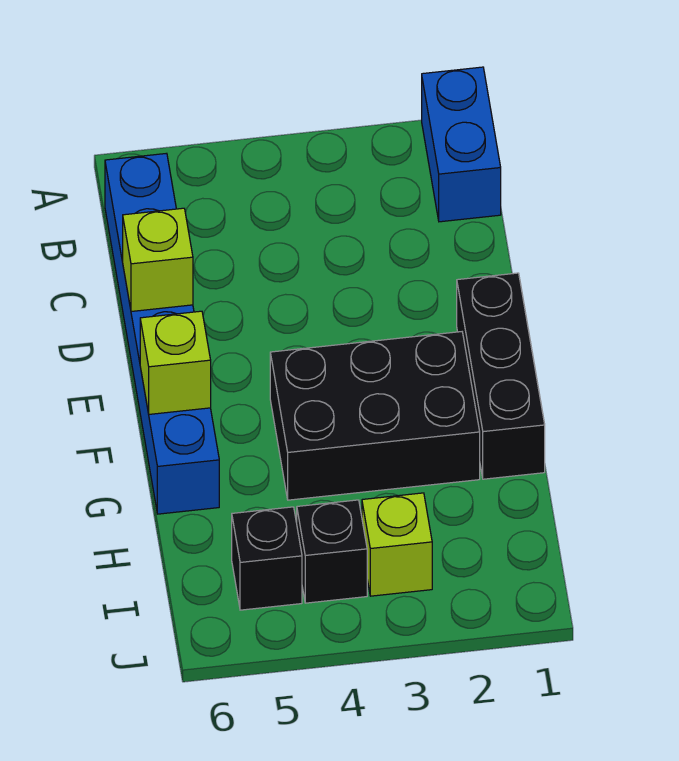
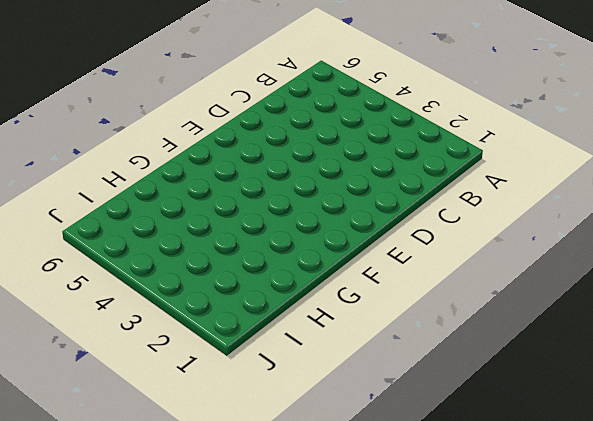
none -> blue 1x2 brick [422,67,501,222]
none -> blue 1x6 brick [105,153,219,514]

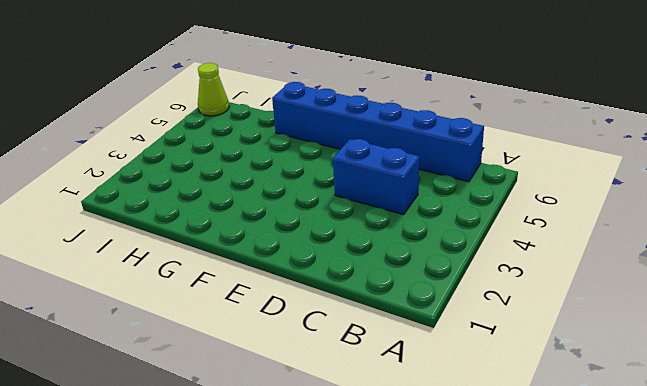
blue 1x2 brick [333,139,419,215] -> blue 1x2 brick moved to [422,67,501,222]
lime 1x1 cone [198,63,229,116] -> none
none -> black 1x3 brick [457,273,545,479]
none -> black 2x3 brick [270,332,480,500]

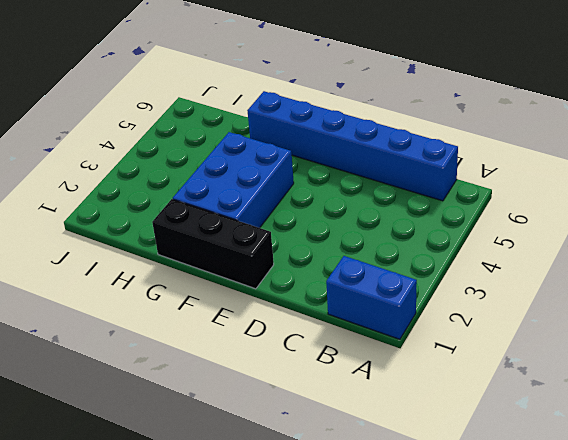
blue 2x3 brick [173,132,294,228] -> black 2x3 brick [270,332,480,500]
none -> lime 1x1 brick [362,493,432,596]
none -> black 1x1 brick [297,500,367,603]

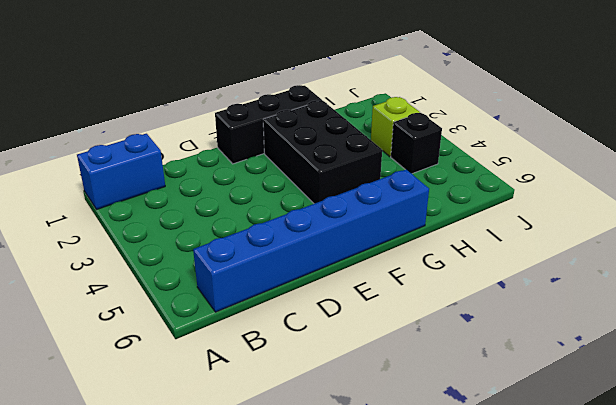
none -> black 1x1 brick [232,507,302,610]
none -> lime 1x1 brick [123,208,193,312]

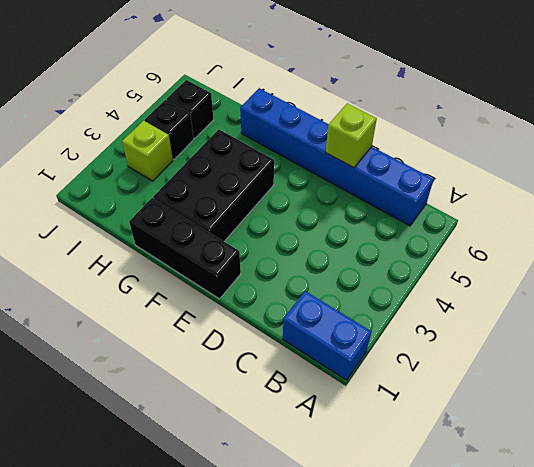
none -> lime 1x1 brick [140,311,211,414]

